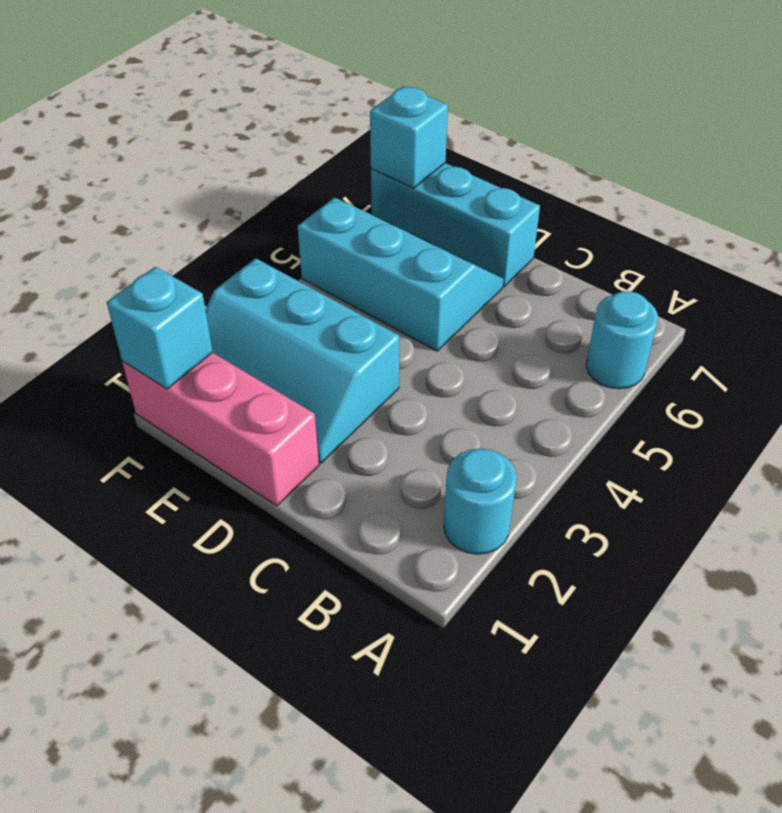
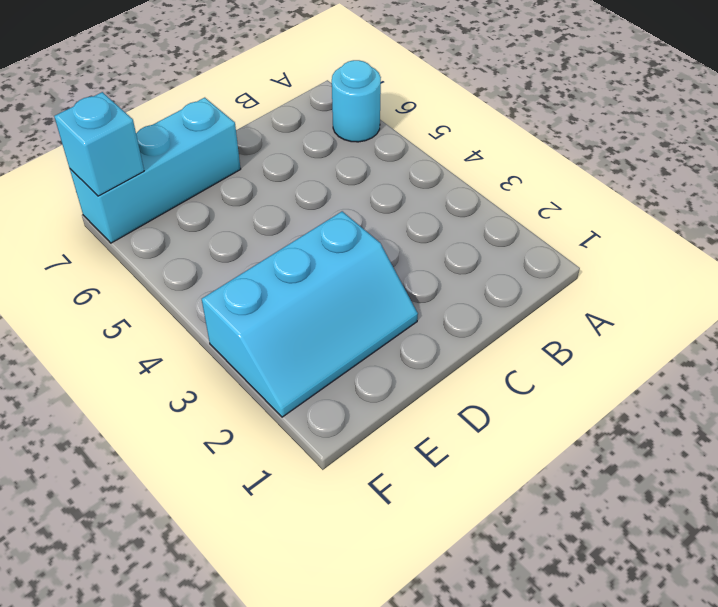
none -> cyan 1x1 round brick [444,449,517,554]
none -> pink 1x3 brick [122,353,319,506]

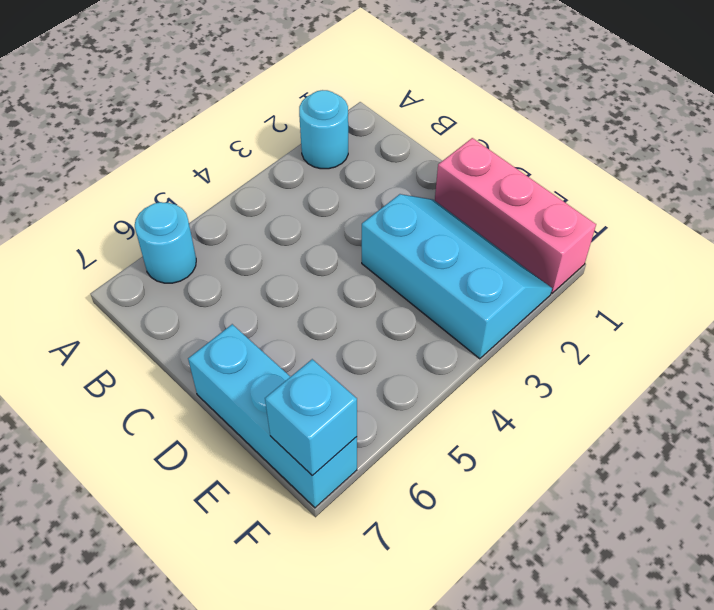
none -> cyan 2x3 slope [298,197,504,351]
none -> cyan 1x1 brick [107,267,213,389]

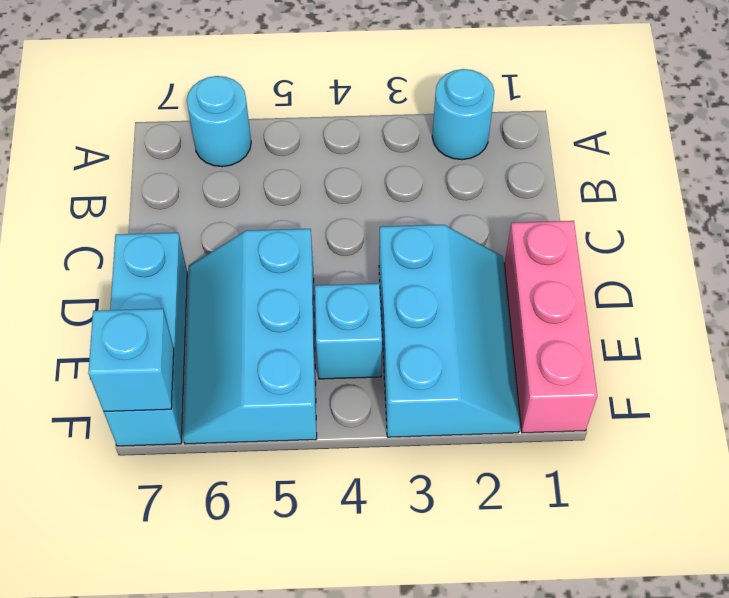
cyan 1x1 brick [315,283,382,379] -> cyan 1x1 brick moved to [107,267,213,389]

